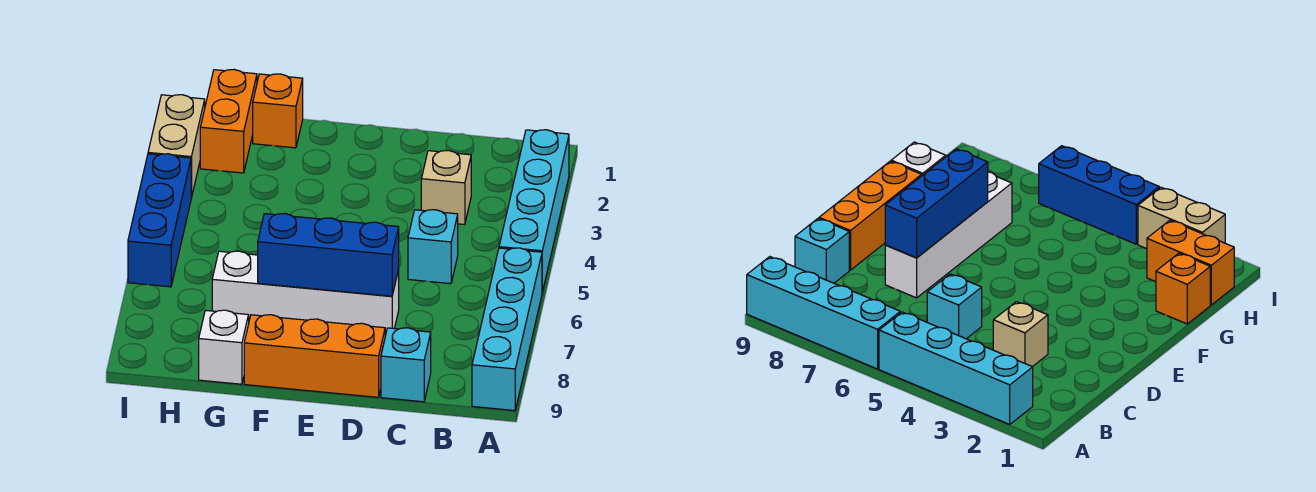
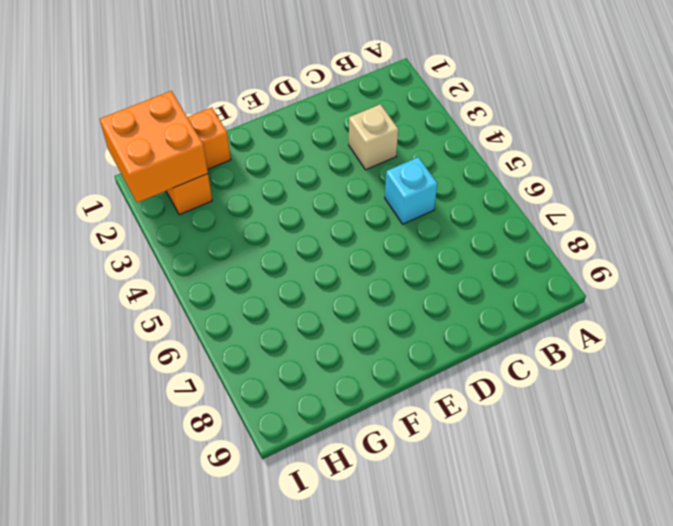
orange 2x2 brick [100,91,208,203] -> none
none -> cyan 1x4 brick [499,130,569,292]
none -> cyan 1x4 brick [472,248,542,411]
none -> cyan 1x1 brick [381,328,431,402]

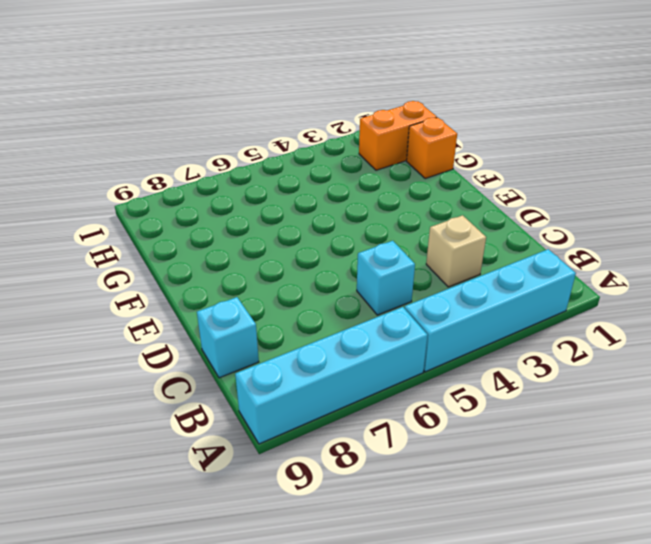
none -> white 1x4 brick [212,251,399,336]
none -> orange 1x3 brick [244,315,385,397]
none -> white 1x1 brick [199,310,249,384]

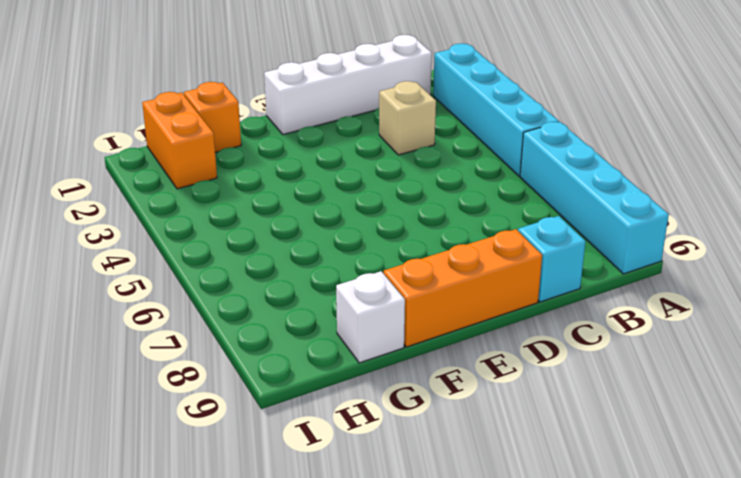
white 1x4 brick [264,35,432,135] -> white 1x4 brick moved to [212,251,399,336]
none -> cyan 1x1 brick [408,210,458,284]
none -> tan 1x2 brick [148,95,205,198]
none -> blue 1x3 brick [128,154,191,287]

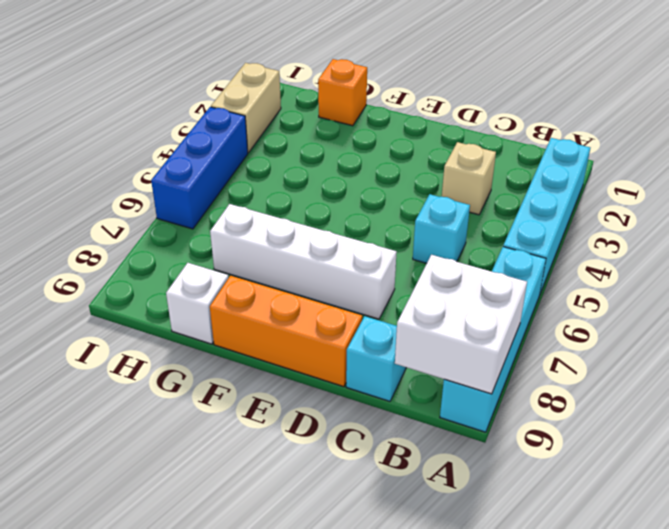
white 2x2 brick [395,255,527,394] -> none
none -> orange 1x2 brick [200,70,257,173]
none -> blue 1x3 brick [258,213,399,296]

